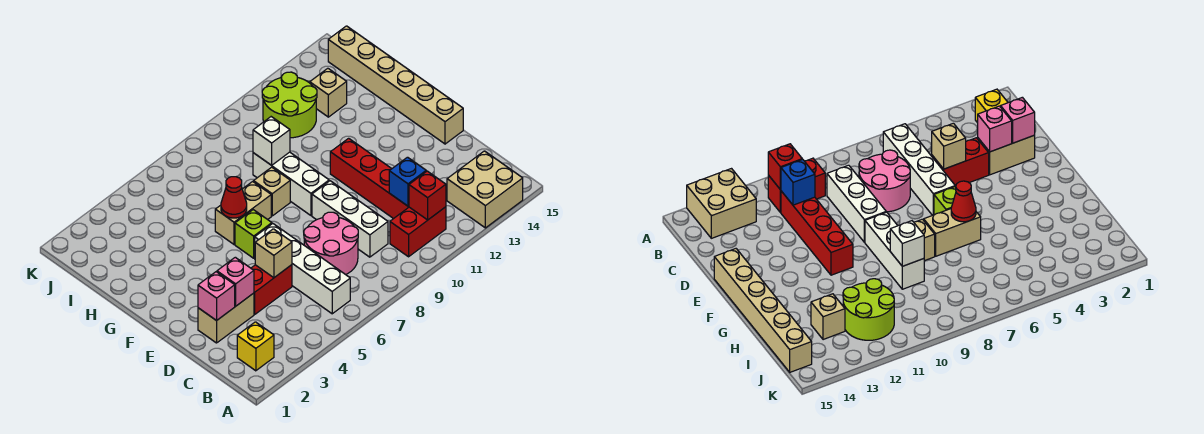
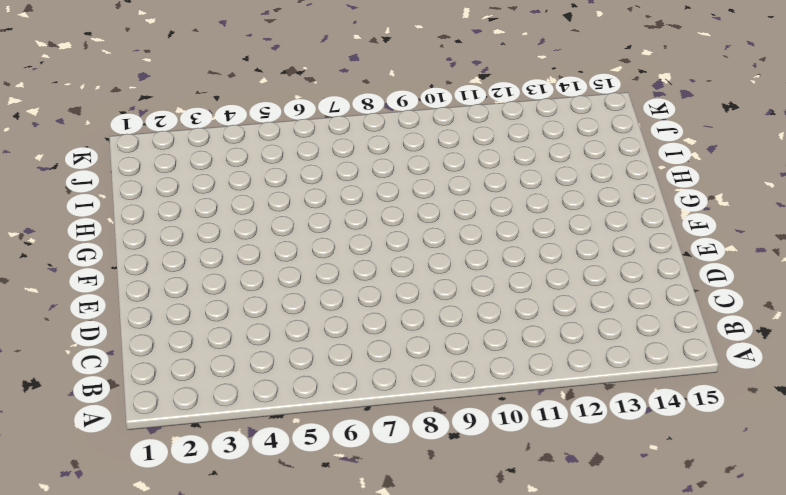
none -> tan 2x2 brick [447,151,523,228]
none -> yellow 1x1 brick [237,322,274,371]
none -> white 1x4 brick [255,224,350,314]

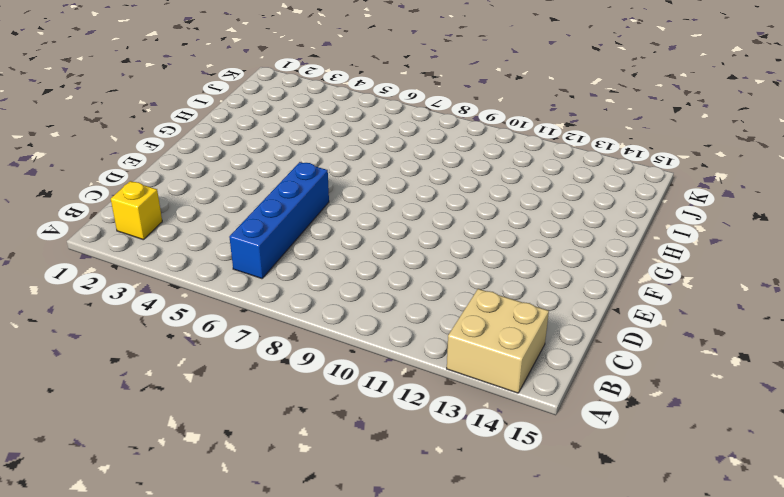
blue 1x4 brick [229,162,329,279] -> white 1x4 brick [255,224,350,314]
none -> red 1x2 brick [390,207,446,257]
none -> pink 2x2 round brick [304,212,358,275]
none -> white 1x3 brick [312,181,388,257]

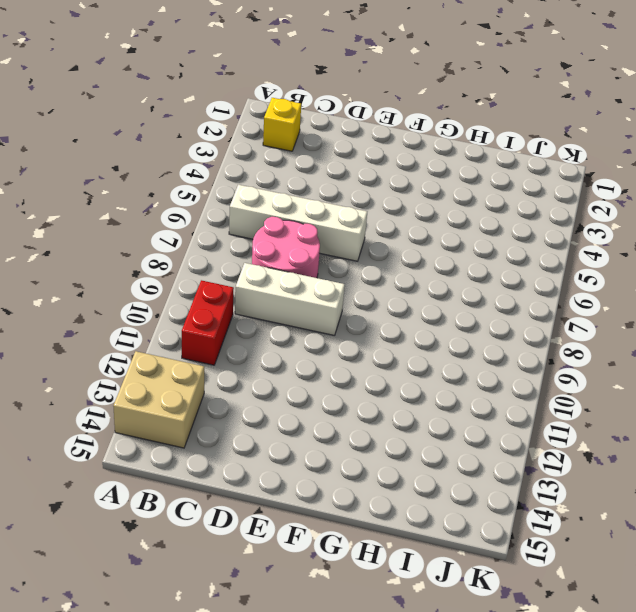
none -> red 1x4 brick [330,138,409,219]
none -> tan 1x2 brick [198,293,254,343]
none -> red 1x2 brick [251,265,292,314]

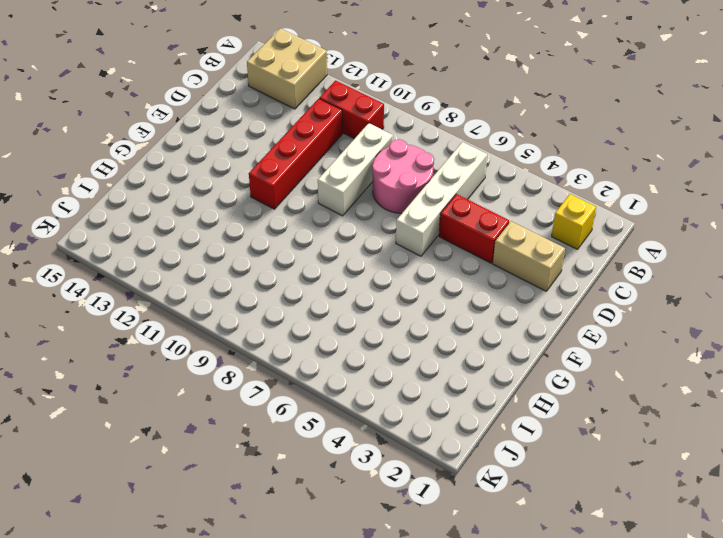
none -> tan 1x6 brick [328,26,463,144]
none -> lime 1x1 brick [235,210,272,258]
none -> white 1x3 brick [253,152,329,215]

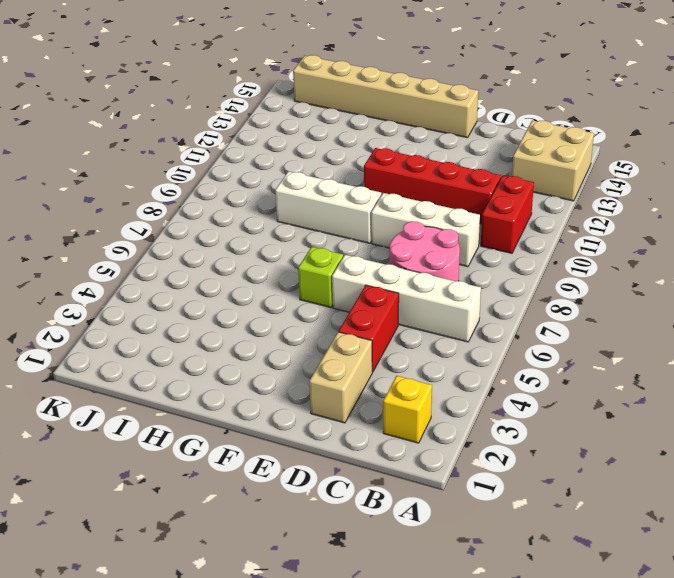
none -> tan 1x2 brick [215,181,271,244]
none -> tan 1x1 brick [254,167,290,216]
none -> lime 2x2 round brick [262,72,317,138]

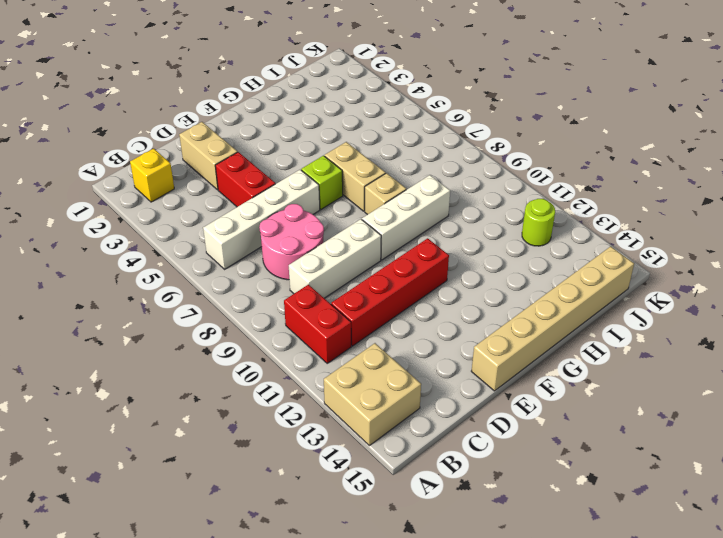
lime 1x1 round brick [522,199,555,246] -> lime 2x2 round brick [262,72,317,138]
none -> tan 1x1 brick [310,68,347,117]
none -> red 1x1 brick [409,171,446,220]
none -> blue 1x1 brick [389,157,426,206]

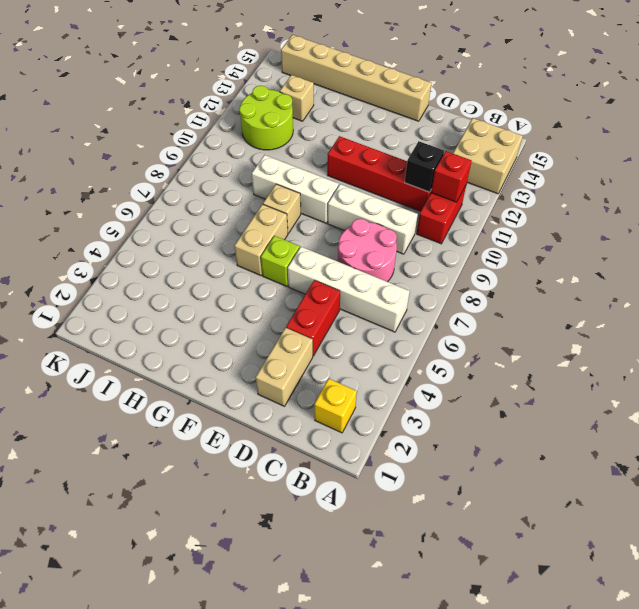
black 1x1 brick [405,141,444,192] -> blue 1x1 brick [389,157,426,206]
none -> pink 1x1 brick [198,272,235,321]
none -> pink 1x1 brick [217,257,254,306]
none -> tan 1x1 brick [255,229,292,278]

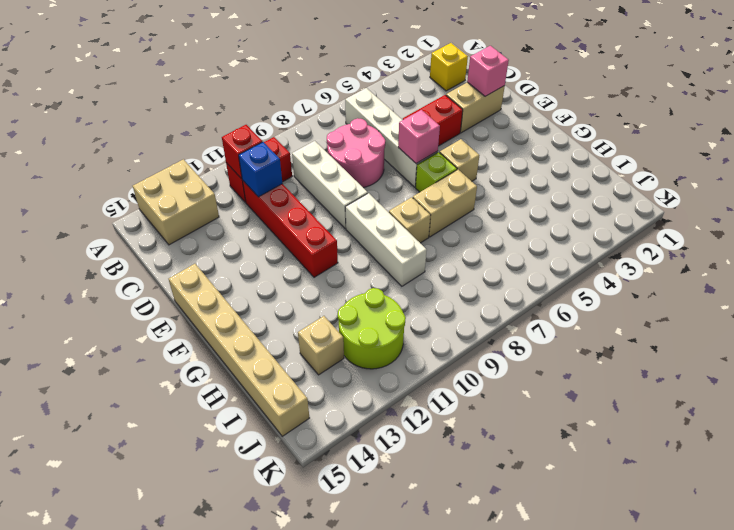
pink 1x1 brick [398,110,440,164] -> pink 1x1 brick moved to [217,257,254,306]
tan 1x1 brick [440,139,480,181] -> tan 1x1 brick moved to [255,229,292,278]
none -> red 1x1 cone [221,177,247,218]
none -> white 1x1 brick [253,117,290,165]

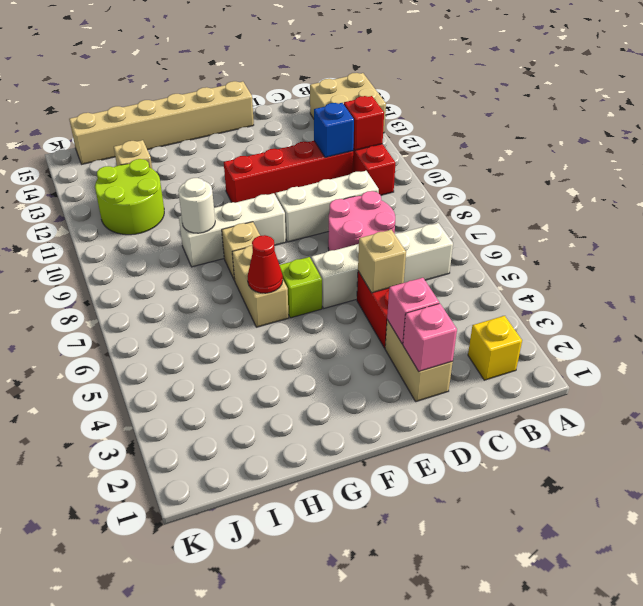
white 1x1 round brick [178,178,215,233] -> white 1x1 brick [253,117,290,165]

